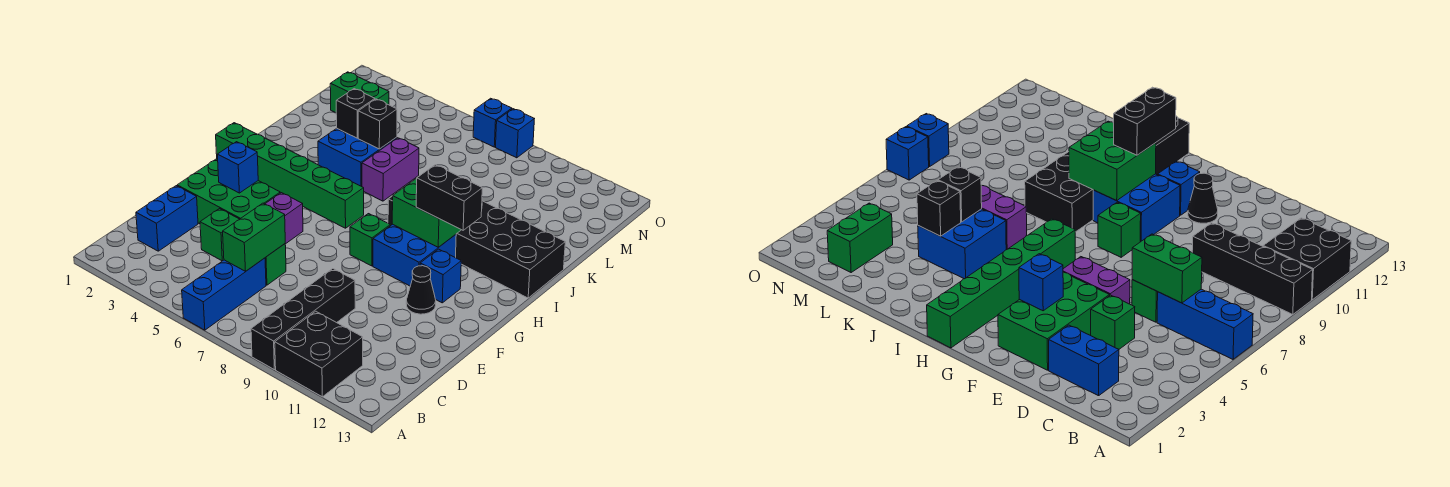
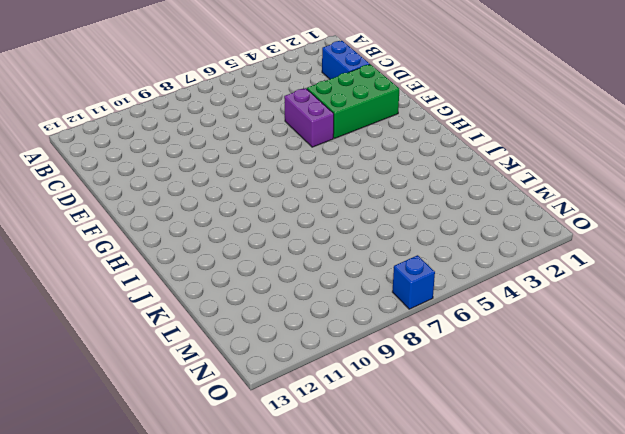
none -> blue 1x3 brick [182,258,266,330]
none -> black 1x4 brick [251,269,355,370]
none -> black 2x2 brick [275,311,363,397]

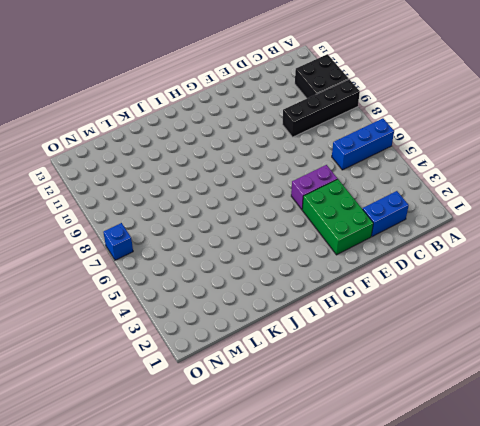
none -> green 1x1 brick [200,209,239,261]
none -> green 1x1 brick [265,244,286,285]
none -> black 1x1 cone [406,266,436,314]

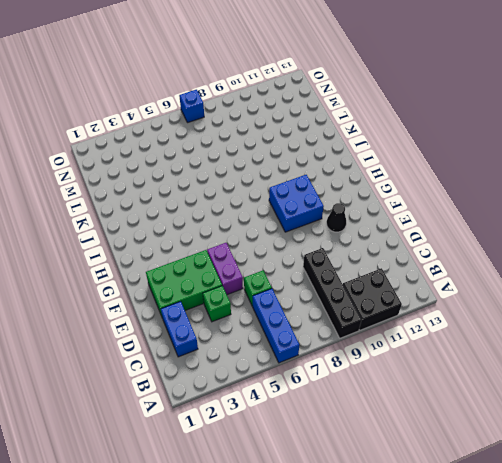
none -> green 1x1 brick [350,214,390,266]
none -> blue 1x1 brick [420,249,461,303]
none -> green 1x6 brick [216,123,364,228]

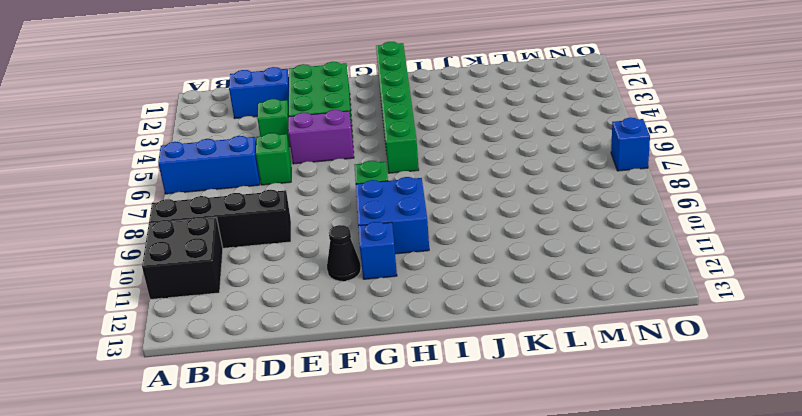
none -> black 2x6 brick [388,196,565,298]
none -> blue 2x2 brick [318,129,397,187]
none -> purple 1x2 brick [362,138,419,201]

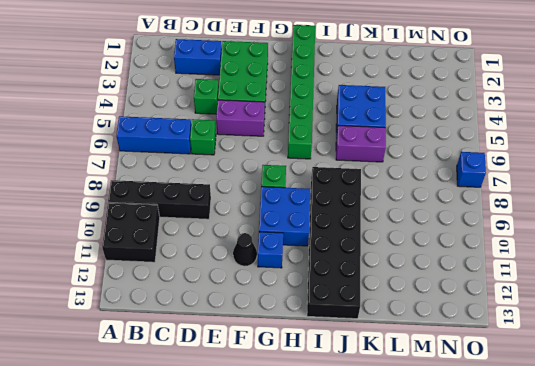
none -> green 1x2 brick [330,72,389,113]
none -> blue 1x1 brick [496,109,534,158]
none -> green 1x2 brick [223,203,285,271]

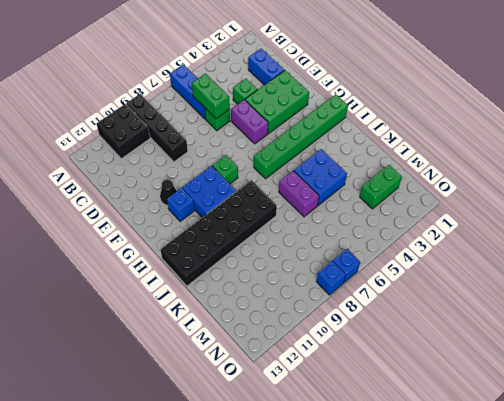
none -> blue 1x1 brick [217,142,258,193]
none -> green 2x2 brick [392,178,461,247]
none -> black 1x1 brick [336,89,375,138]

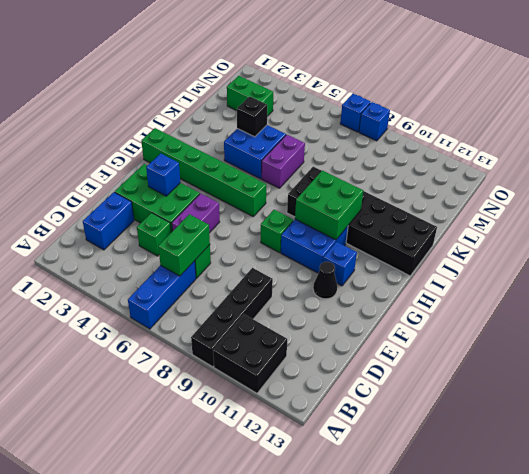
none -> black 1x1 brick [358,99,397,149]
none -> black 1x2 brick [416,165,482,230]

